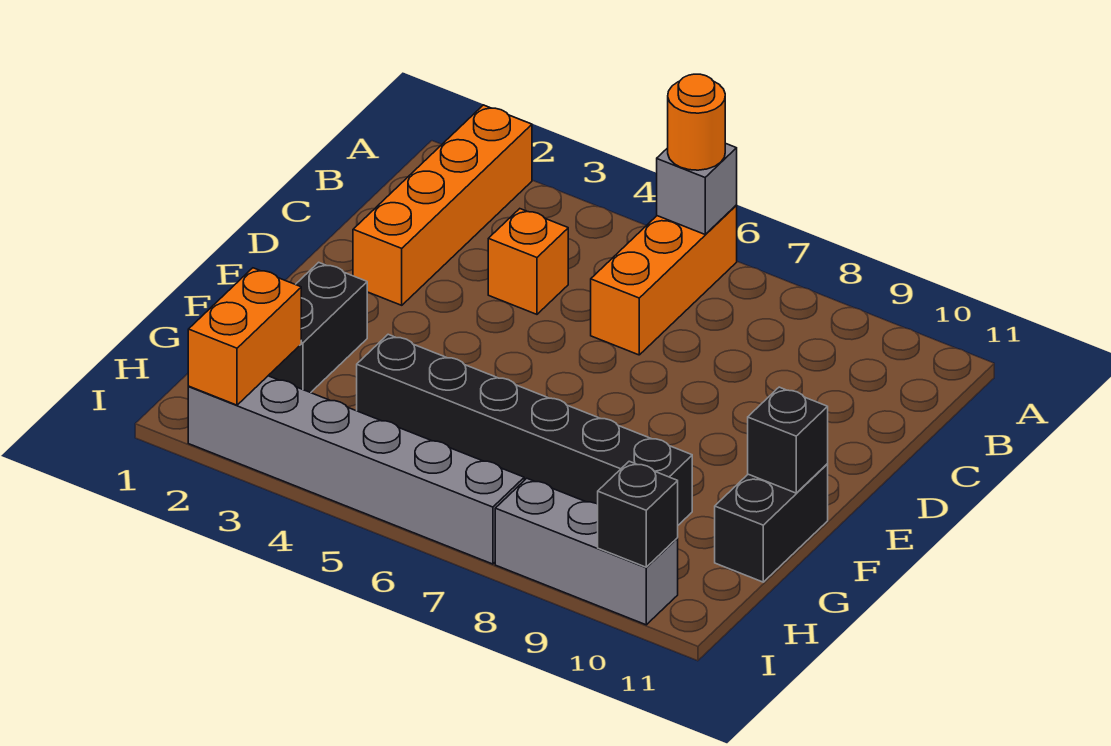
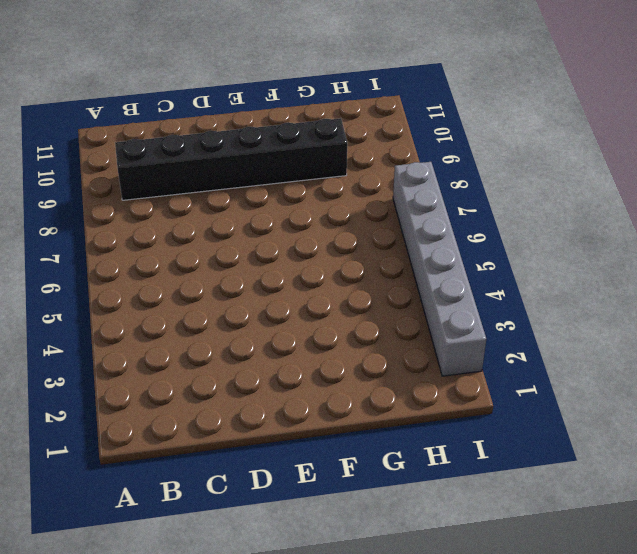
black 1x6 brick [115,118,347,200] -> black 1x6 brick turned to [357,334,692,525]
none -> orange 1x4 brick [353,105,532,305]
none -> orange 1x3 brick [591,206,737,355]
none -> orange 1x1 brick [488,209,568,314]

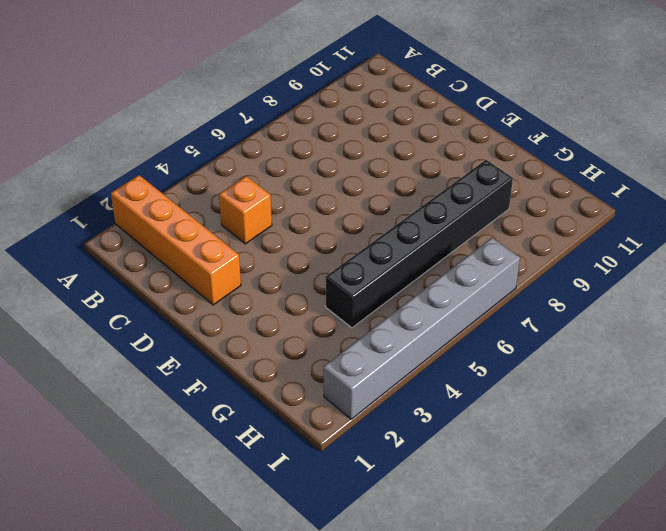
none -> orange 1x3 brick [591,206,737,355]
none -> black 1x2 brick [268,262,367,393]
none -> black 1x2 brick [715,464,828,582]

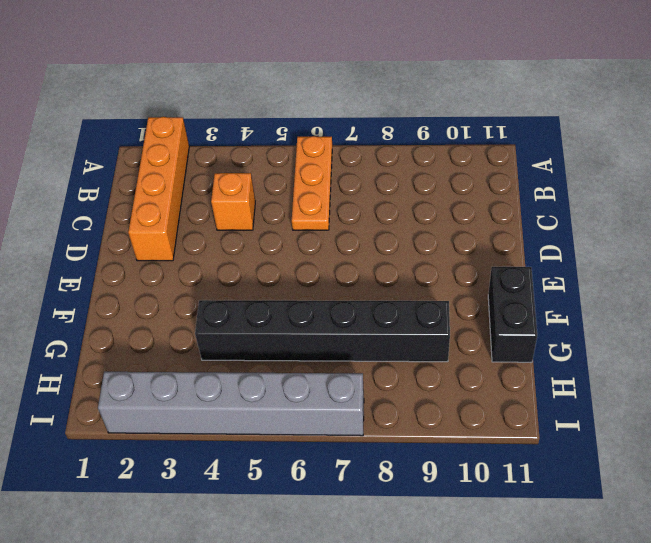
orange 1x3 plate [292,136,332,230] -> orange 1x3 brick [591,206,737,355]
none -> black 1x2 brick [268,262,367,393]
none -> grey 1x3 brick [495,478,678,625]
none -> grey 1x1 brick [657,143,737,234]

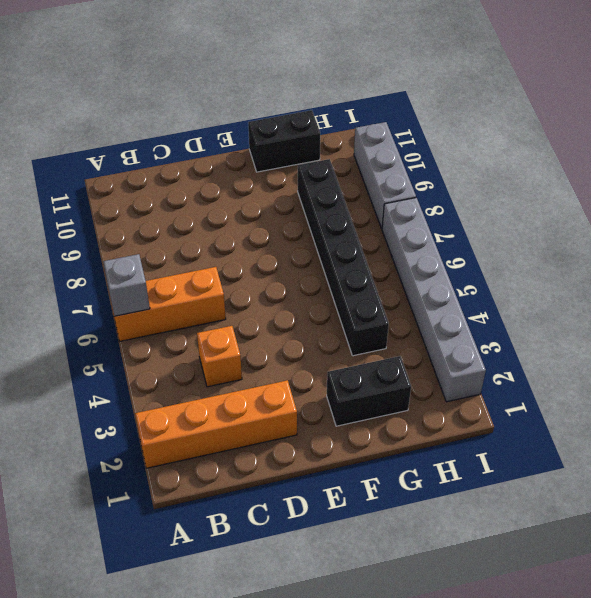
none -> black 1x1 brick [748,387,828,493]
none -> orange 1x2 brick [188,268,301,405]
none -> black 1x1 brick [598,461,678,567]

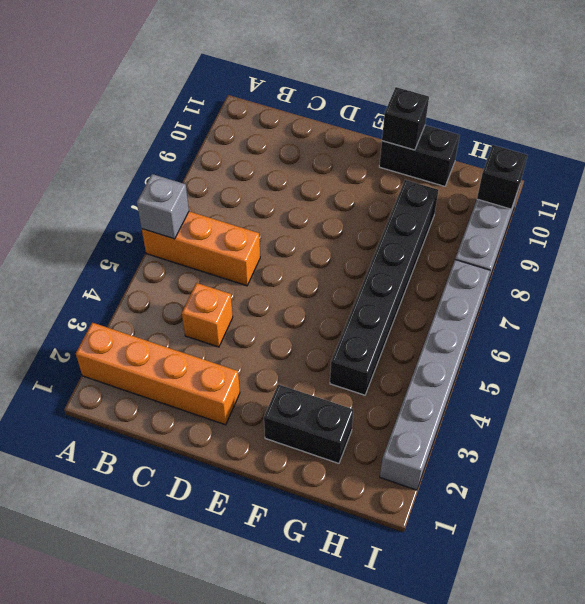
none -> orange 1x2 brick [188,268,301,405]
none -> orange 1x1 round brick [668,74,725,170]

